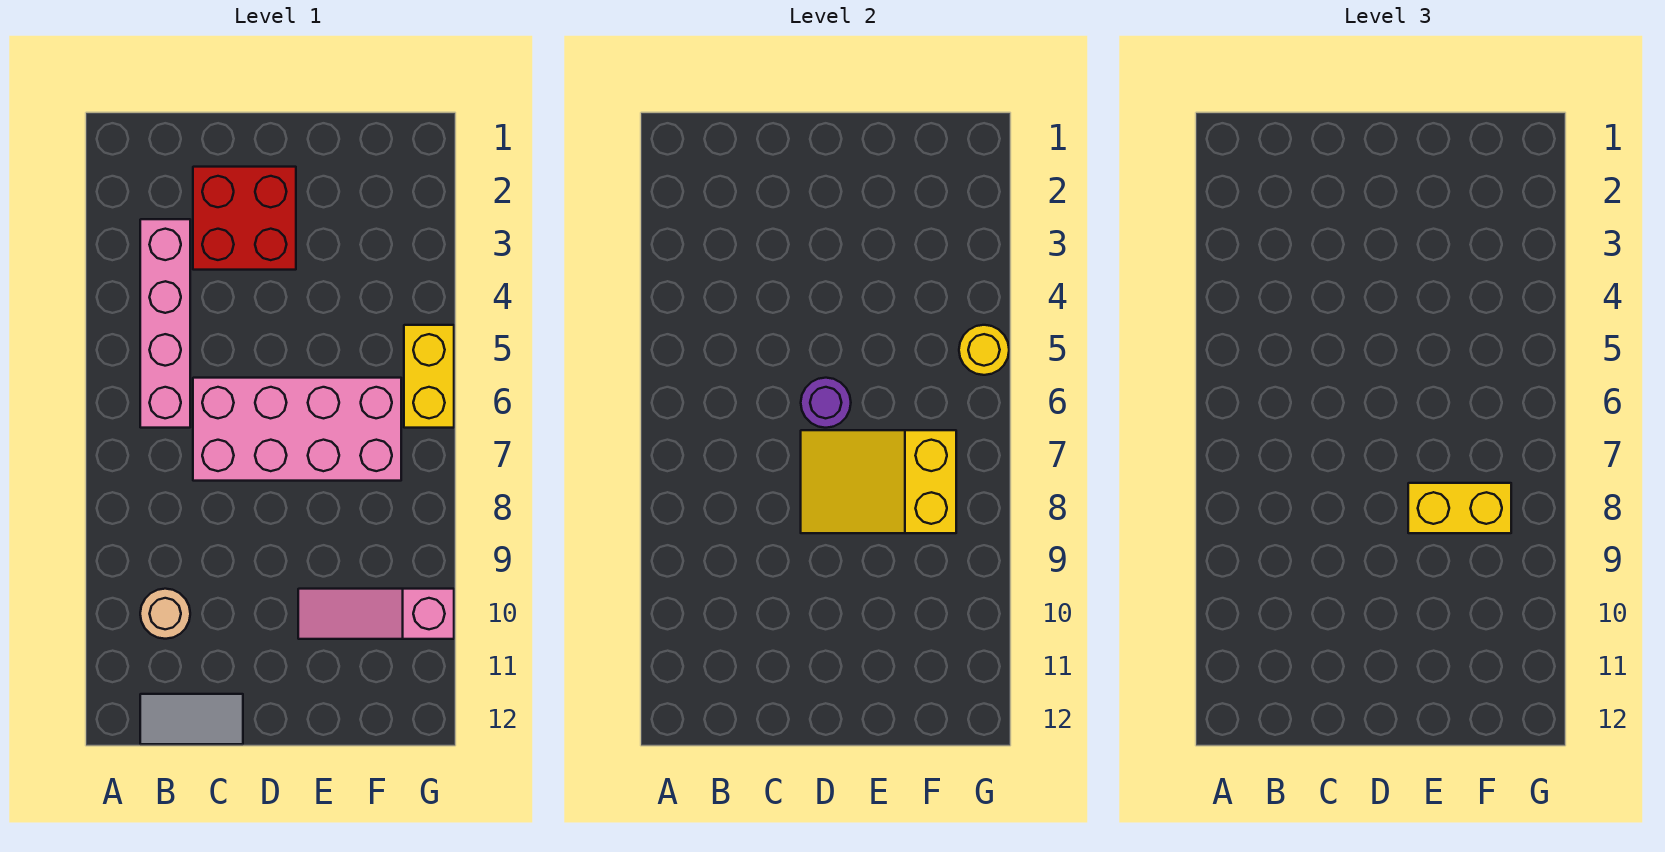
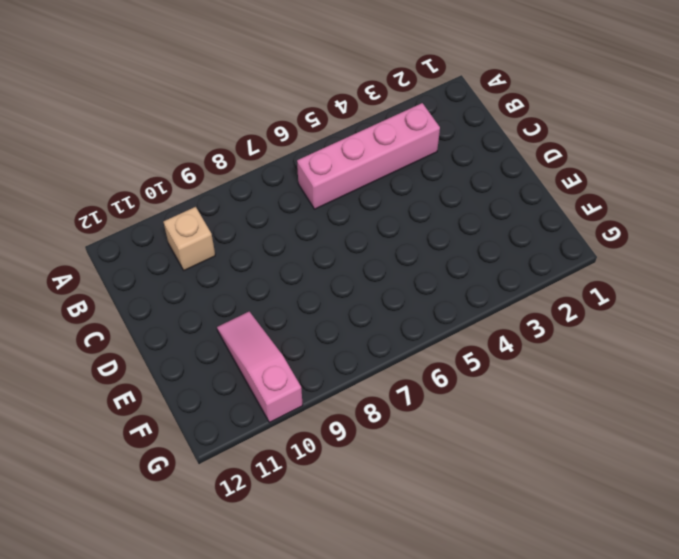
tan 1x1 brick [164,207,215,270] -> tan 1x1 round brick [140,589,190,639]
none -> grey 1x2 tile [140,694,243,744]
none -> red 2x2 brick [193,167,296,270]

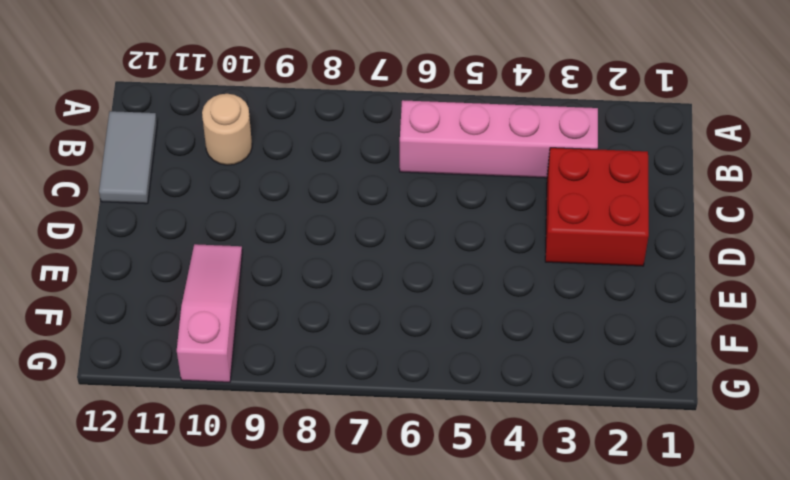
none -> pink 2x4 brick [193,378,401,481]
none -> yellow 1x2 brick [404,325,454,428]

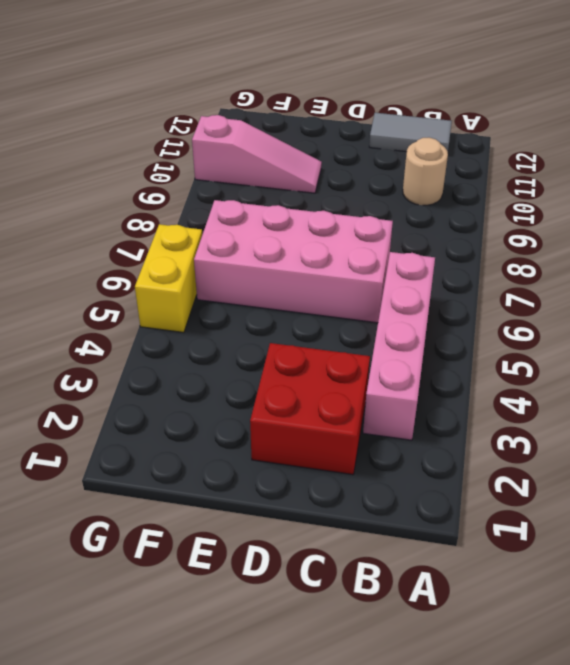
none -> purple 1x1 round brick [801,378,851,428]
none -> yellow 2x3 slope [801,430,956,533]

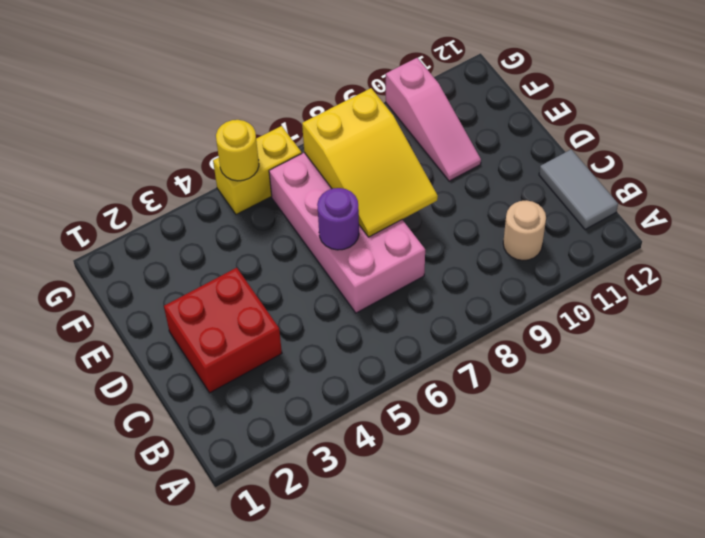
none -> pink 1x4 brick [140,219,190,428]
none -> yellow 1x2 brick [1408,483,1511,533]

